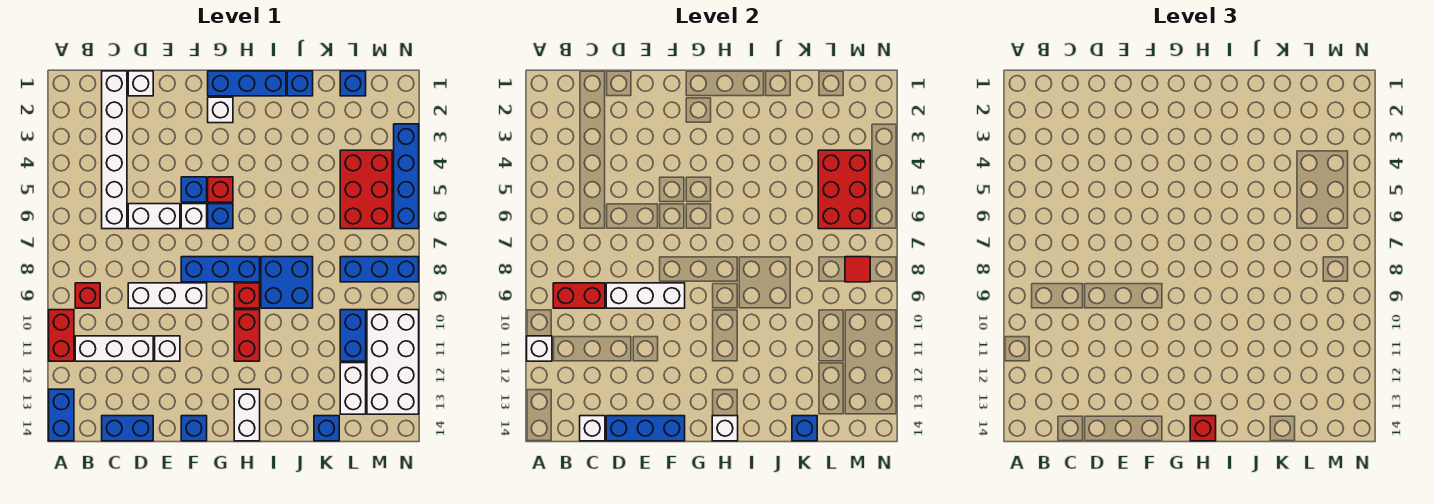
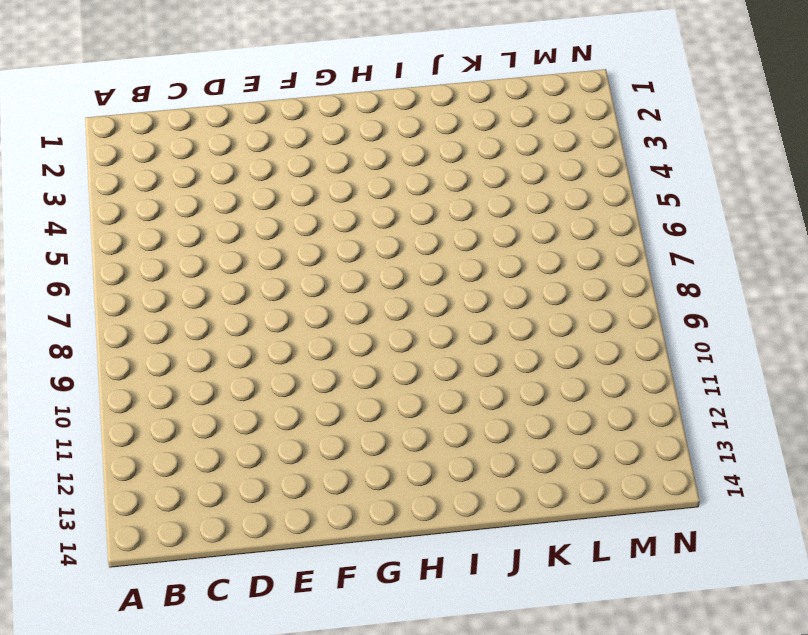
none -> red 1x2 brick [49,310,74,361]
none -> blue 1x2 brick [49,389,74,441]
none -> red 1x1 brick [75,283,100,308]
none -> white 1x3 brick [75,336,153,361]

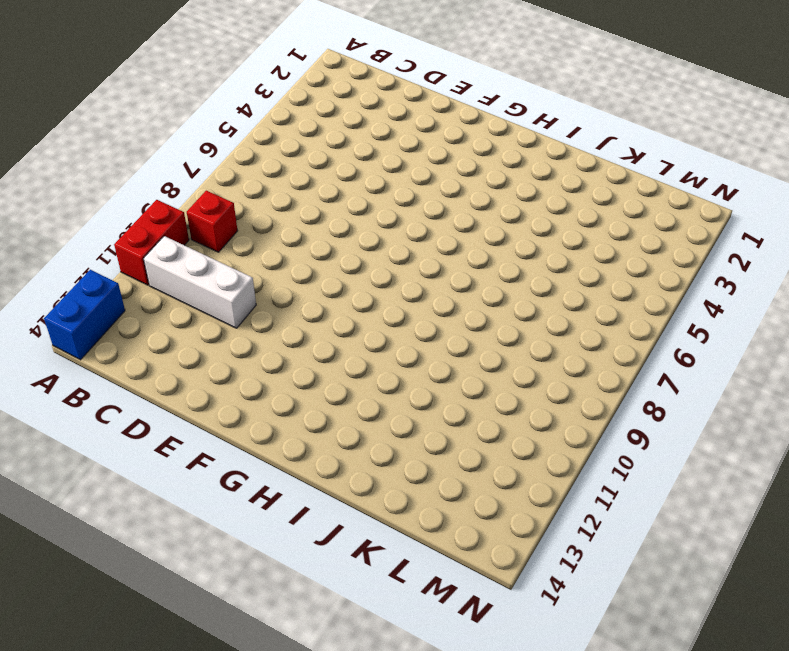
none -> white 1x6 brick [102,71,127,229]
none -> blue 1x2 brick [102,416,153,441]
none -> white 1x1 brick [128,71,153,96]
none -> white 1x2 brick [128,204,180,229]

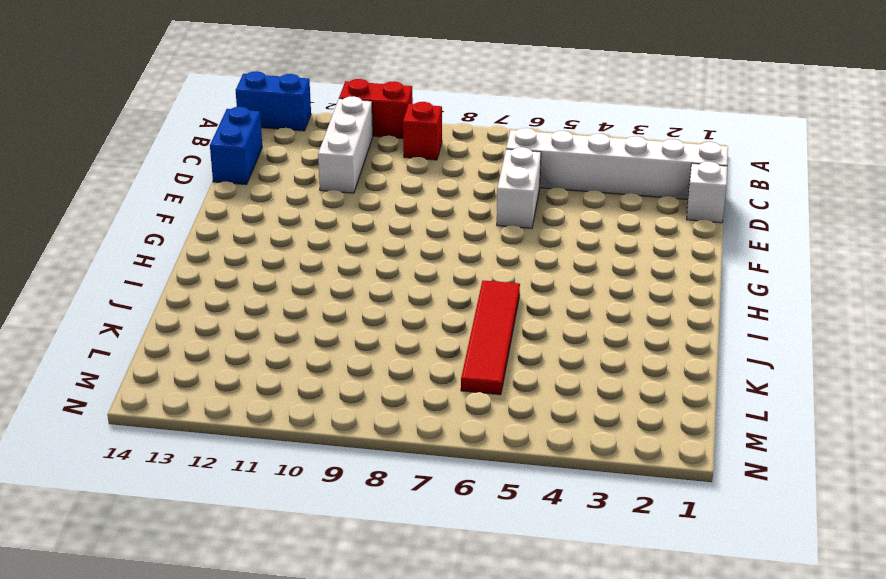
red 1x4 tile [461,280,520,395] -> red 2x3 brick [340,150,392,229]
none -> white 1x3 brick [128,283,207,308]
none -> white 1x1 brick [155,336,180,361]
none -> blue 1x1 brick [181,177,207,202]
none -> white 1x1 brick [181,204,207,229]

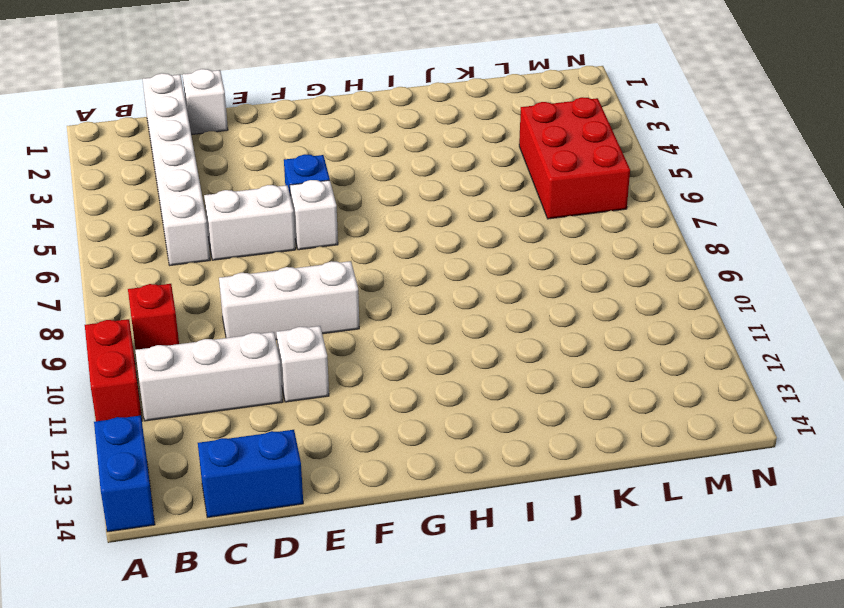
none -> blue 1x3 brick [181,257,260,282]
none -> blue 1x1 brick [181,416,207,441]
none -> blue 1x3 brick [208,71,286,96]
none -> white 1x1 brick [208,97,233,123]

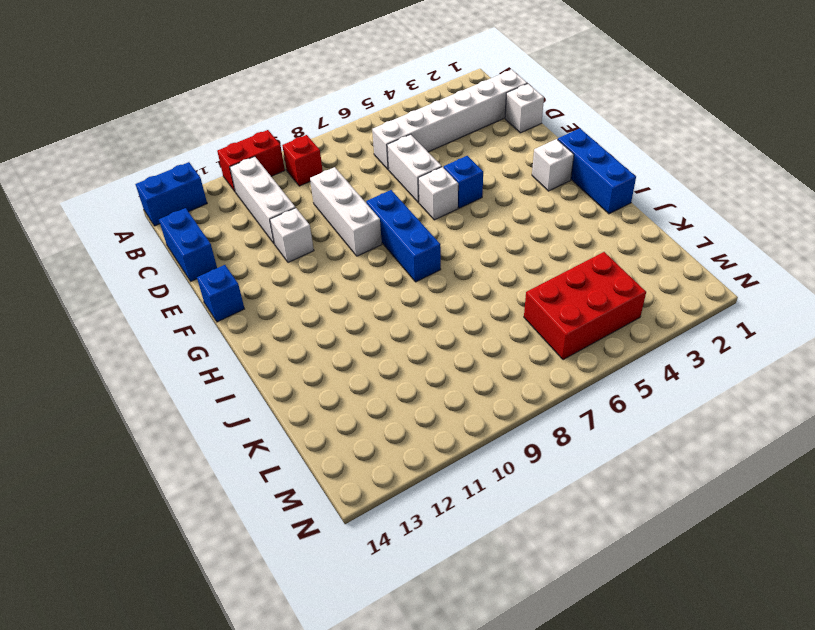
none -> red 1x1 brick [208,177,233,202]
none -> blue 1x1 brick [208,204,233,229]
none -> red 1x1 brick [234,283,260,308]
none -> red 1x2 brick [234,310,260,361]

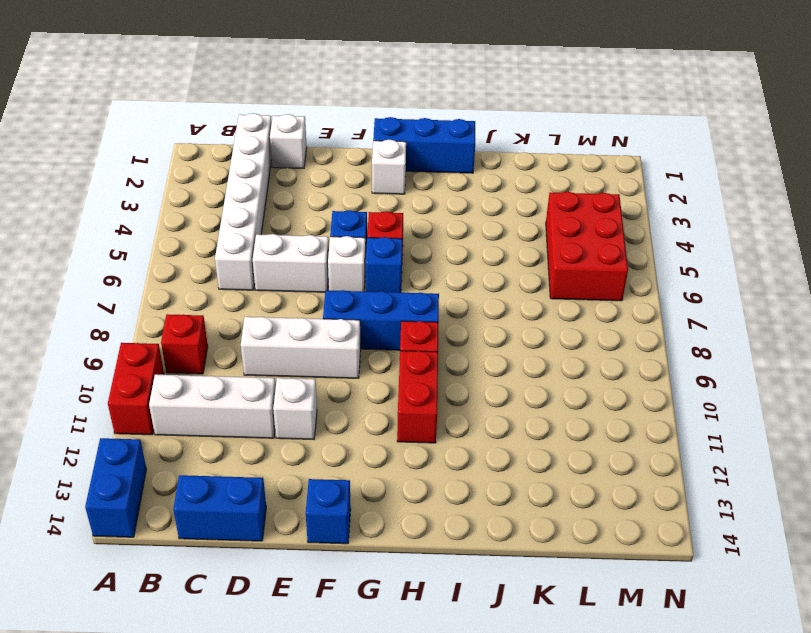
none -> white 1x2 brick [234,389,260,441]
none -> blue 2x2 brick [261,257,313,308]
none -> blue 1x1 brick [287,71,313,96]
none -> blue 1x1 brick [314,416,339,441]

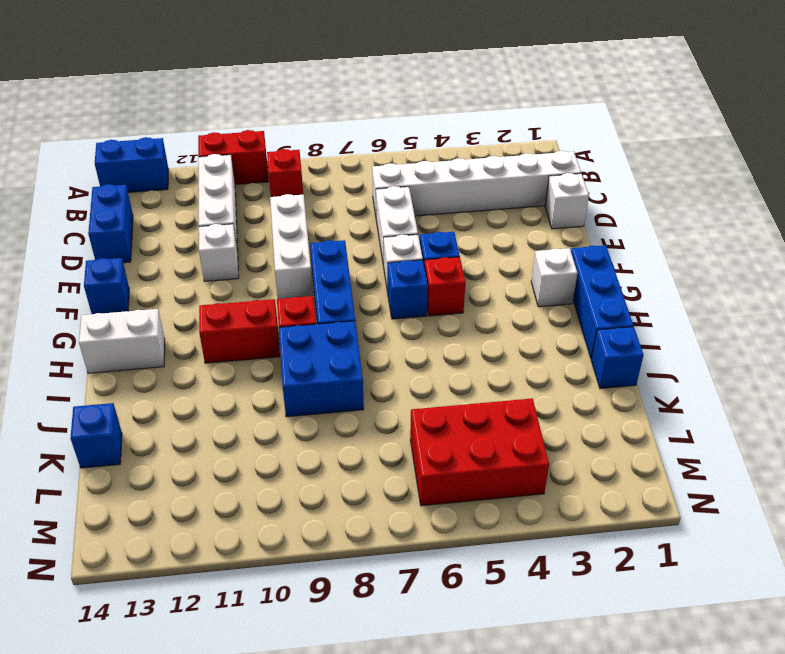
none -> blue 1x1 brick [340,71,366,96]
none -> blue 1x3 brick [340,257,419,282]
none -> blue 1x2 brick [340,310,366,361]
none -> white 1x2 brick [340,363,366,414]

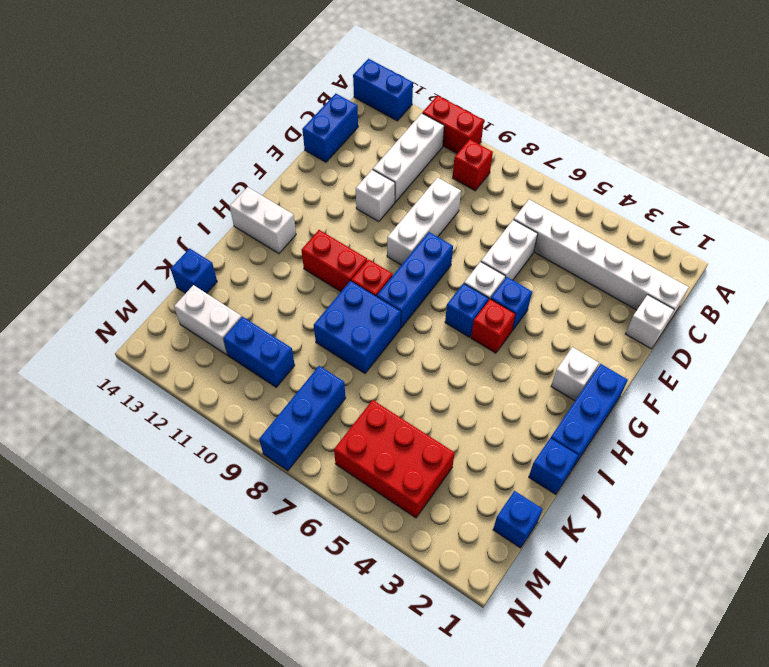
none -> blue 1x1 brick [181,416,207,441]
none -> white 2x4 brick [367,310,419,414]
none -> blue 1x4 brick [394,124,419,229]
none -> white 1x1 brick [527,336,552,361]

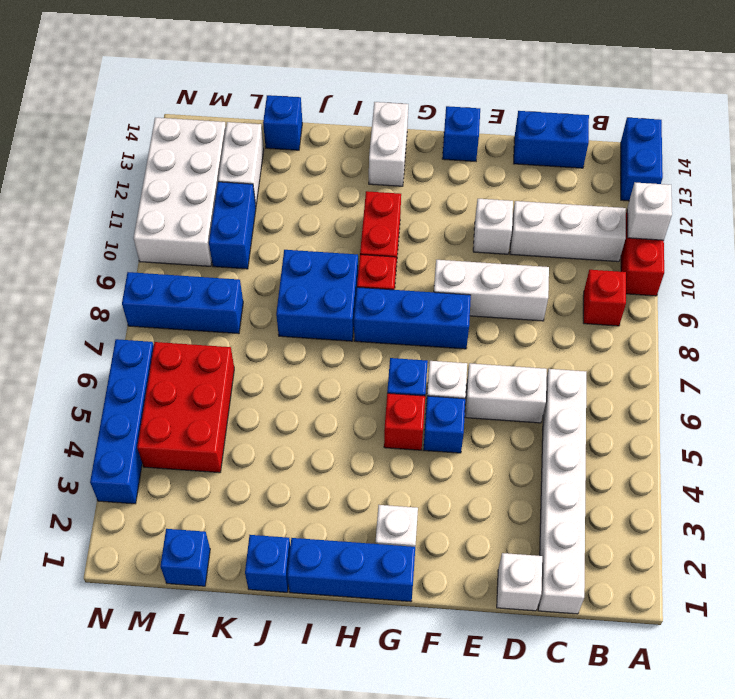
none -> red 1x2 brick [553,283,605,308]
none -> white 1x1 brick [580,416,605,441]
none -> white 1x3 brick [606,283,685,308]
none -> blue 1x3 brick [606,416,685,441]

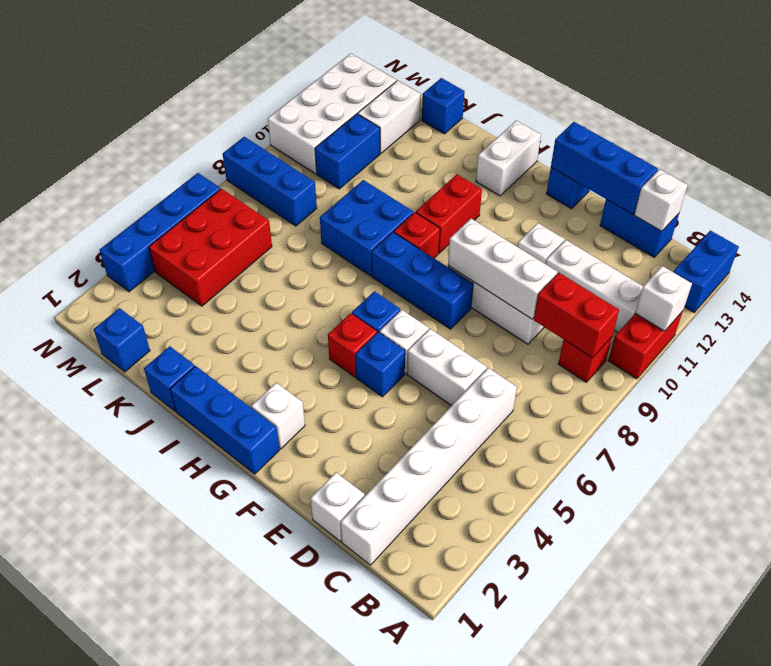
none -> white 1x1 brick [712,416,738,441]
none -> blue 1x1 brick [792,416,817,441]
none -> red 2x3 brick [818,150,870,229]
none -> red 1x1 tile [845,257,870,282]

